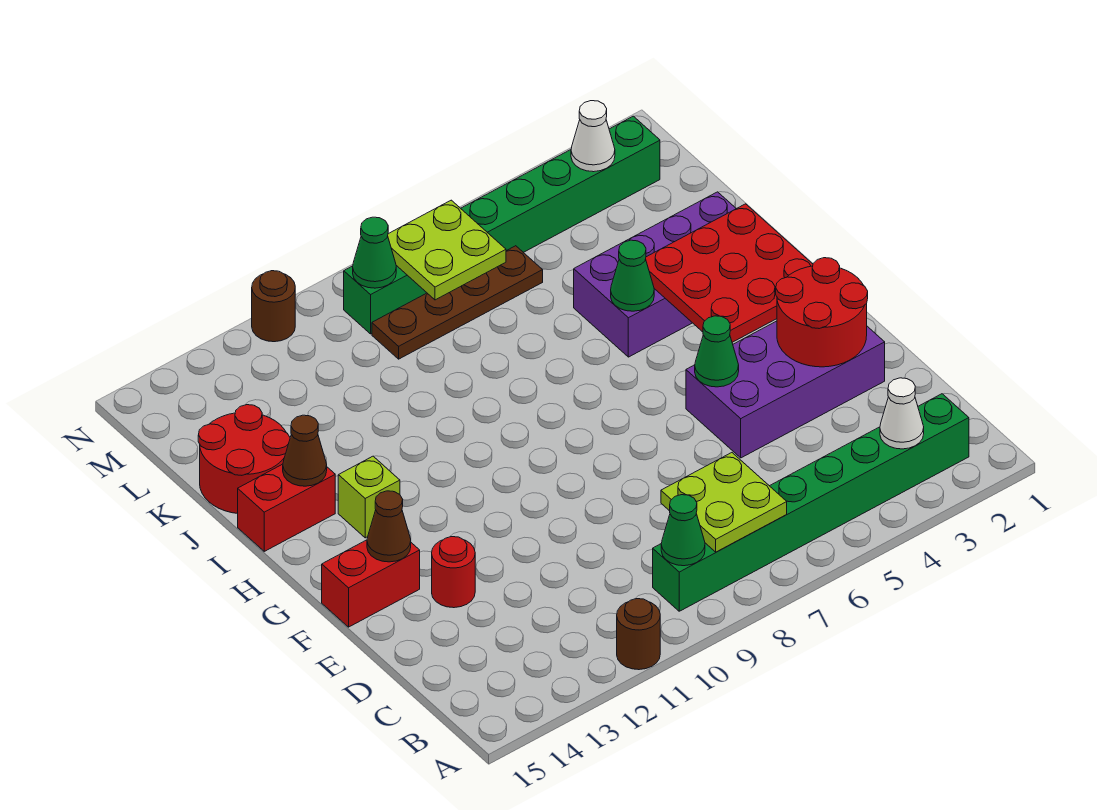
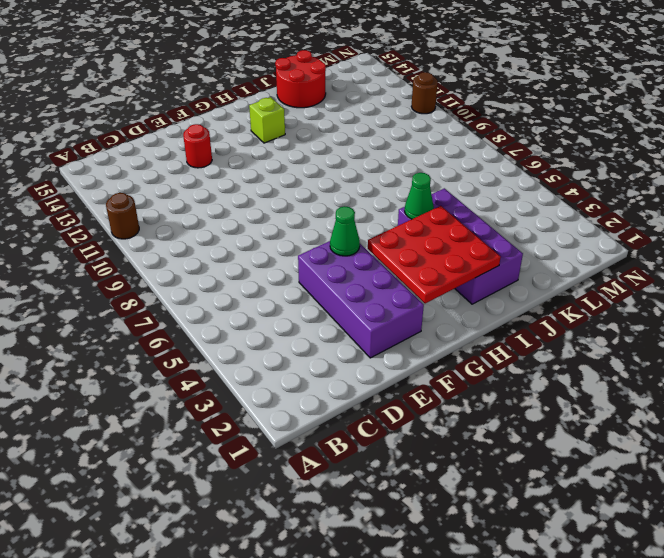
none -> green 1x8 brick [653,394,969,611]
none -> red 1x2 brick [322,540,420,627]
none -> red 1x2 brick [238,464,335,551]

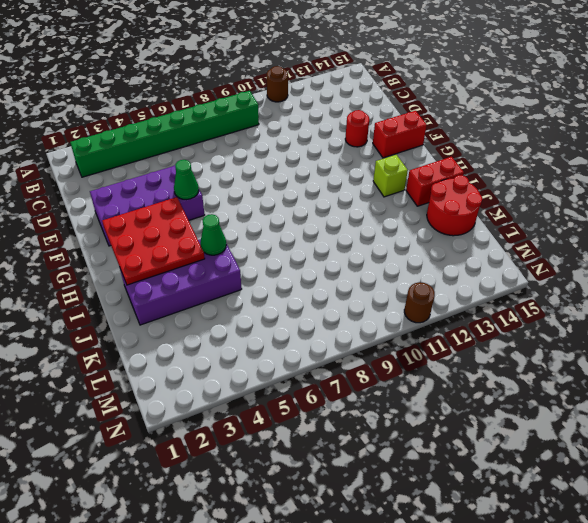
none -> brown 1x4 plate [372,246,543,359]
none -> green 1x8 brick [344,116,660,334]
none -> white 1x1 cone [880,378,924,449]

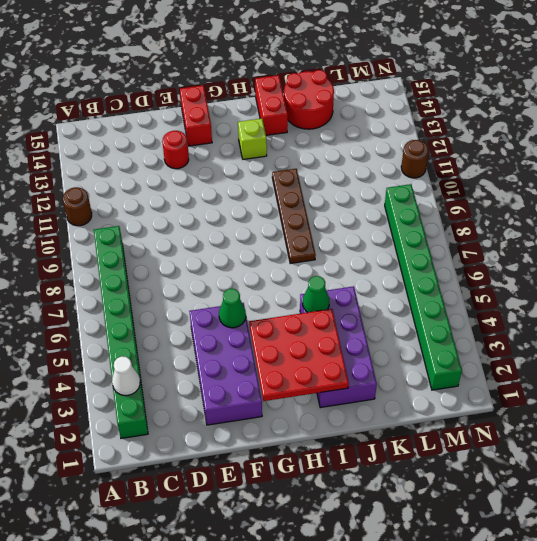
brown 1x4 plate [272,169,316,264] -> brown 1x4 plate moved to [372,246,543,359]
none -> lime 2x2 plate [661,453,787,552]
none -> green 1x1 cone [661,495,705,566]
none -> red 2x2 round brick [776,258,868,367]

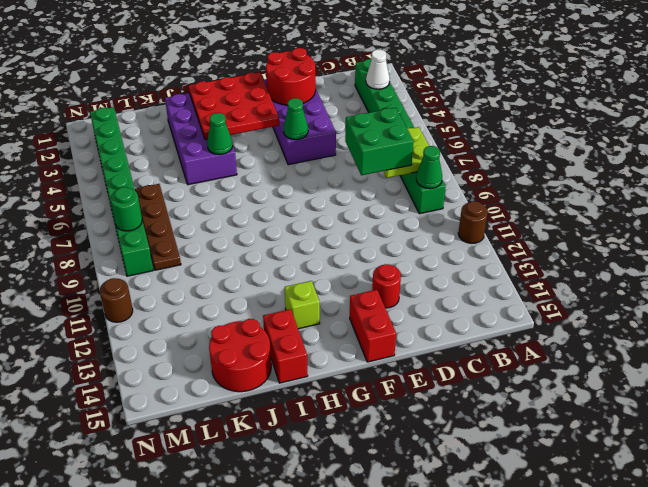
green 2x2 brick [345,108,413,175] -> none
green 1x1 round brick [111,187,142,231] -> lime 2x2 plate [388,200,506,300]
none -> brown 1x1 cone [367,491,411,562]
none -> brown 1x1 cone [283,415,327,486]
none -> white 1x1 cone [571,101,615,172]

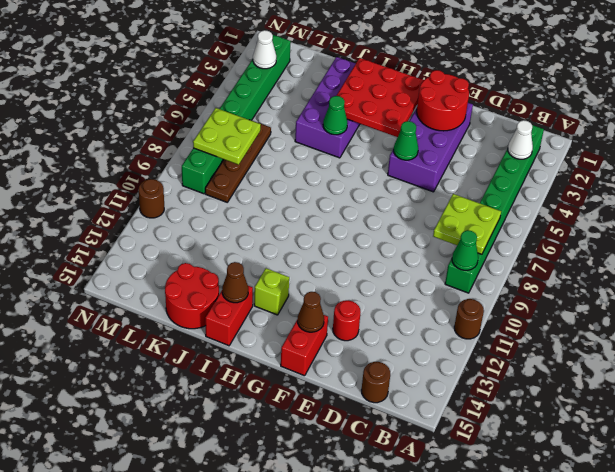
brown 1x1 round brick [362,362,390,403] -> none
none -> green 1x1 cone [353,217,396,288]

